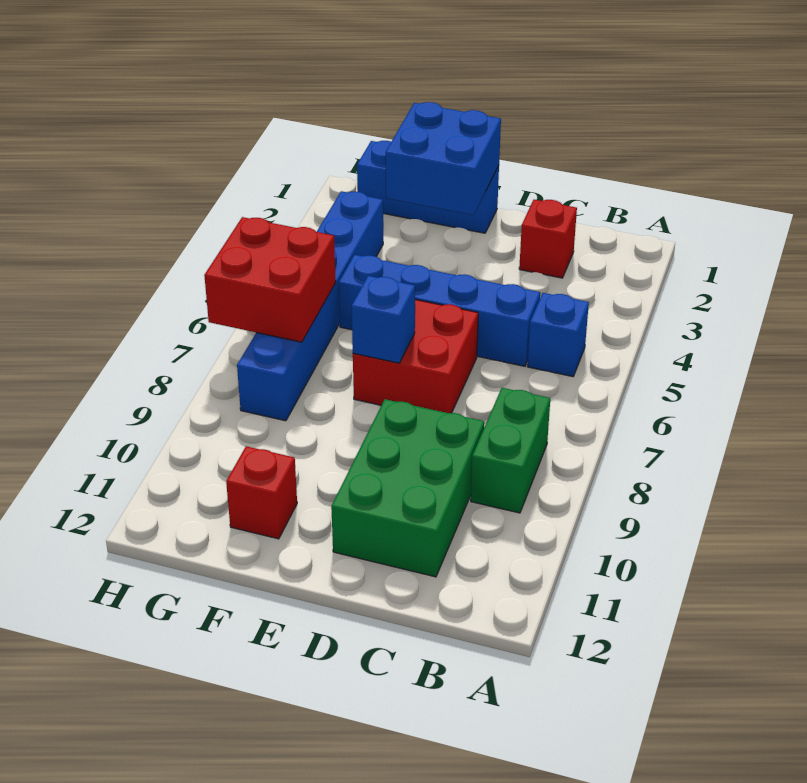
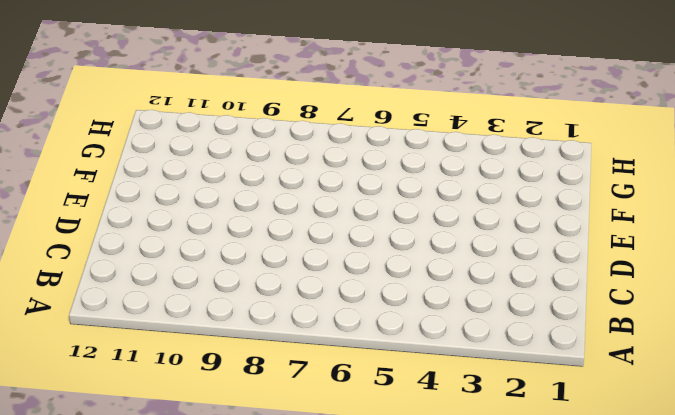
none -> blue 1x1 brick [528,293,589,377]
none -> green 1x2 brick [471,388,550,513]
none -> red 1x1 brick [519,200,577,278]

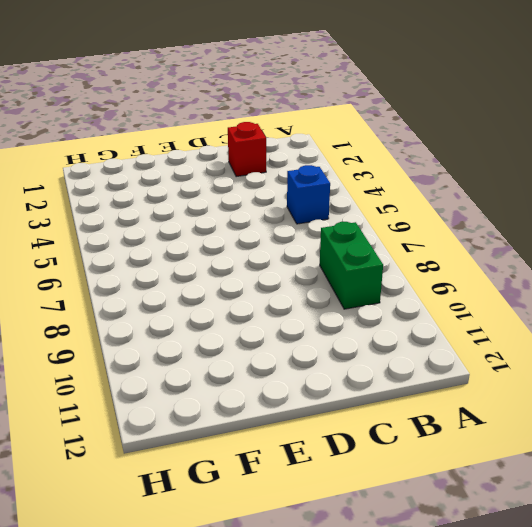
none -> blue 1x4 brick [339,255,540,366]
none -> green 2x3 brick [331,399,484,577]
none -> red 2x2 brick [353,300,478,413]

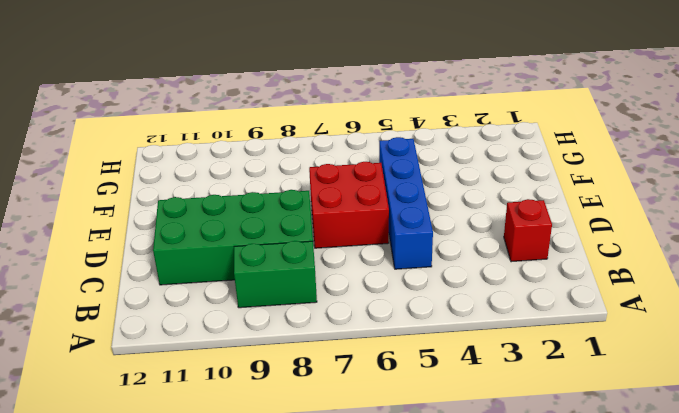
green 2x4 brick [153,190,313,285] -> green 2x3 brick [331,399,484,577]
none -> blue 1x1 brick [528,293,589,377]
none -> blue 1x3 brick [357,141,499,233]
none -> red 1x1 brick [226,446,297,539]

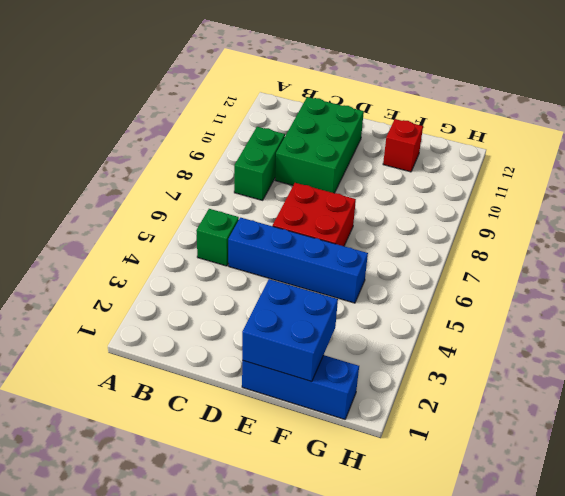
green 1x1 brick [196,209,239,266] -> blue 1x1 brick [528,293,589,377]
none -> red 1x1 brick [519,200,577,278]
none -> blue 1x6 brick [237,191,383,421]
none -> blue 1x1 brick [352,276,415,363]

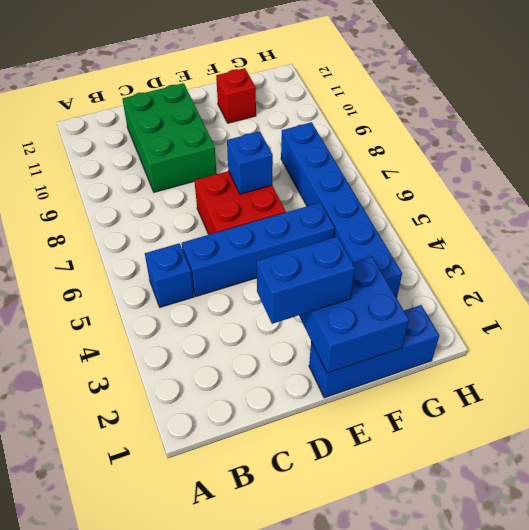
blue 1x2 brick [257,236,355,324] -> none
none -> green 1x2 brick [471,388,550,513]
none -> red 1x1 brick [519,200,577,278]
none -> red 2x2 brick [204,217,336,342]

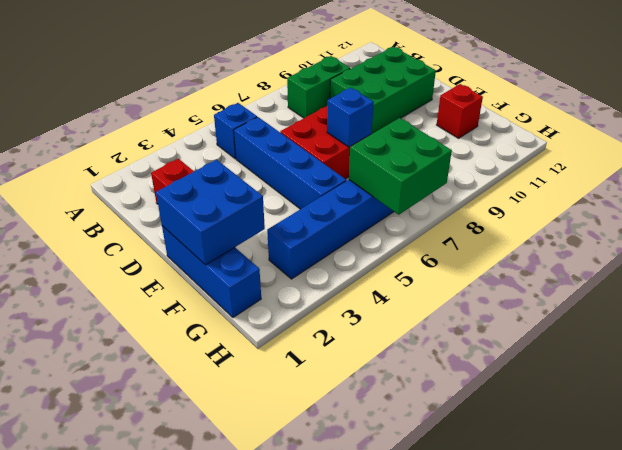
green 2x2 brick [349,118,452,215] -> red 2x2 brick [204,217,336,342]

